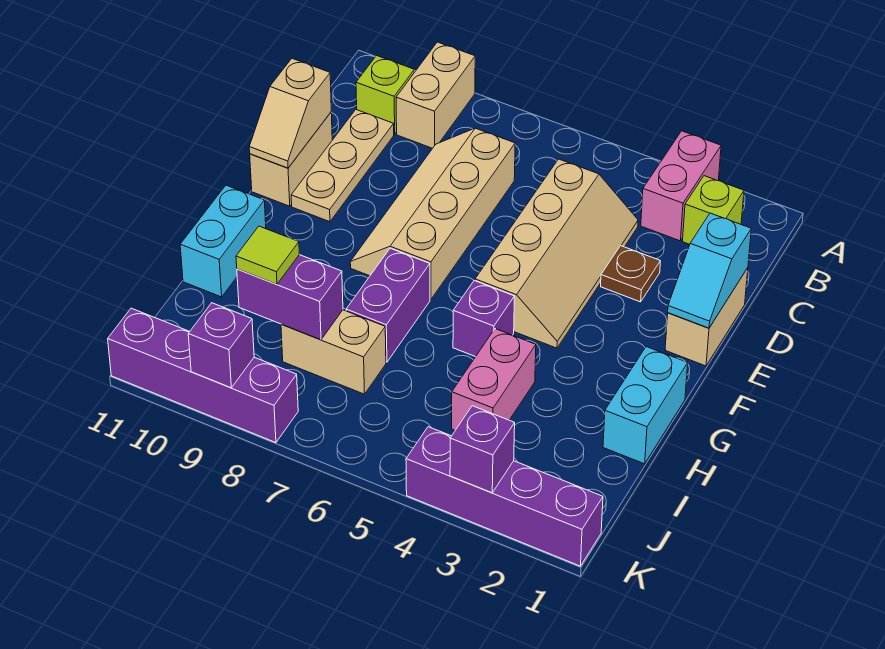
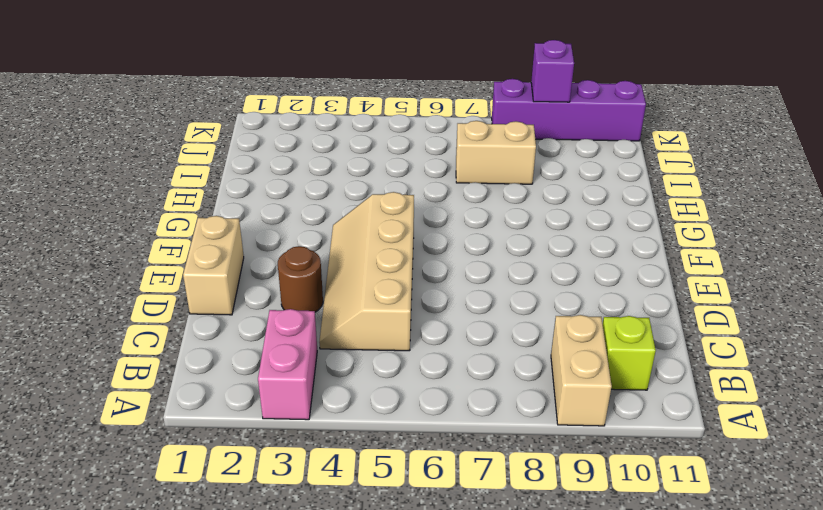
brown 1x1 round brick [278,246,323,312] -> brown 1x1 plate [601,246,660,302]
none -> lime 1x1 brick [683,176,744,244]
none -> tan 2x4 slope [350,128,515,299]
none -> tan 1x3 plate [291,109,394,222]

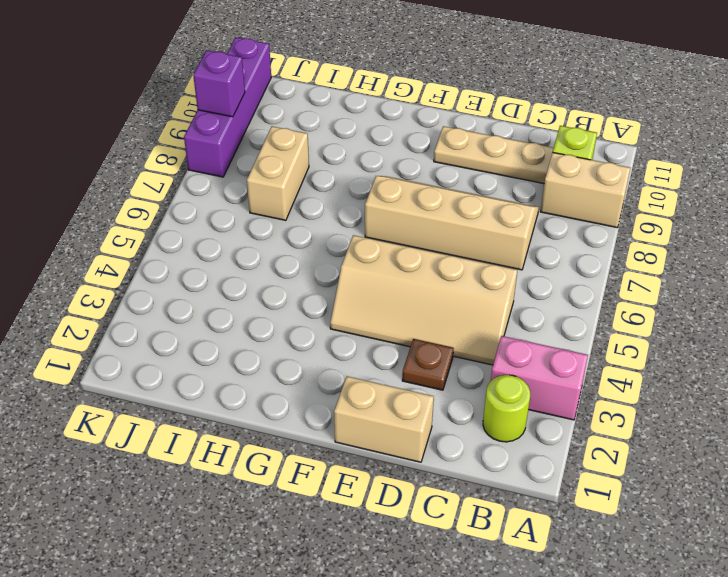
lime 1x1 round brick [483,375,530,442] -> lime 1x1 brick [683,176,744,244]
none -> tan 1x2 brick [250,113,332,206]
none -> cyan 1x2 brick [603,347,688,464]
none -> purple 1x1 brick [453,281,515,357]

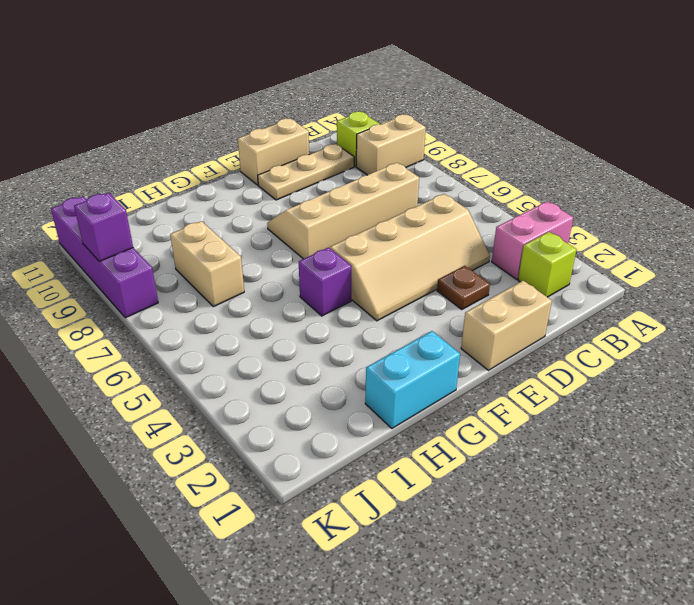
none -> purple 1x2 brick [346,248,430,362]
none -> cyan 1x2 brick [180,185,266,297]
none -> pink 1x2 brick [452,329,536,430]

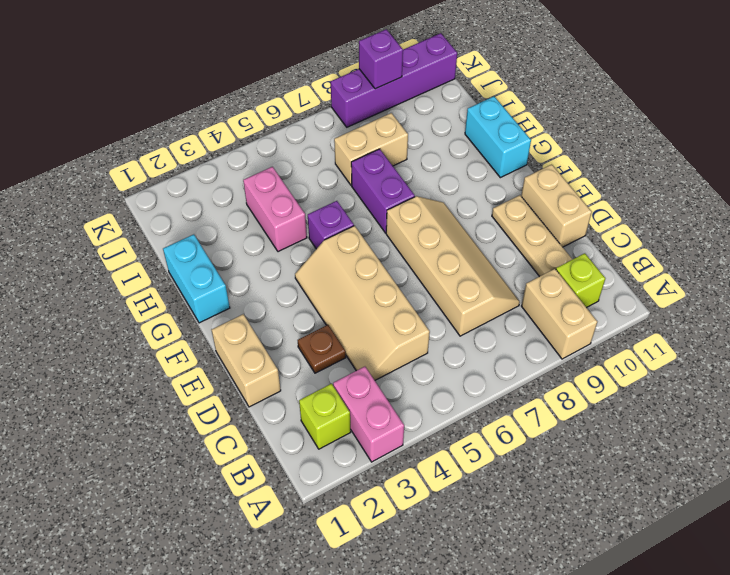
none -> purple 1x4 brick [406,427,603,566]
none -> cyan 1x2 slope [668,213,751,328]
none -> tan 1x2 slope [249,59,331,168]

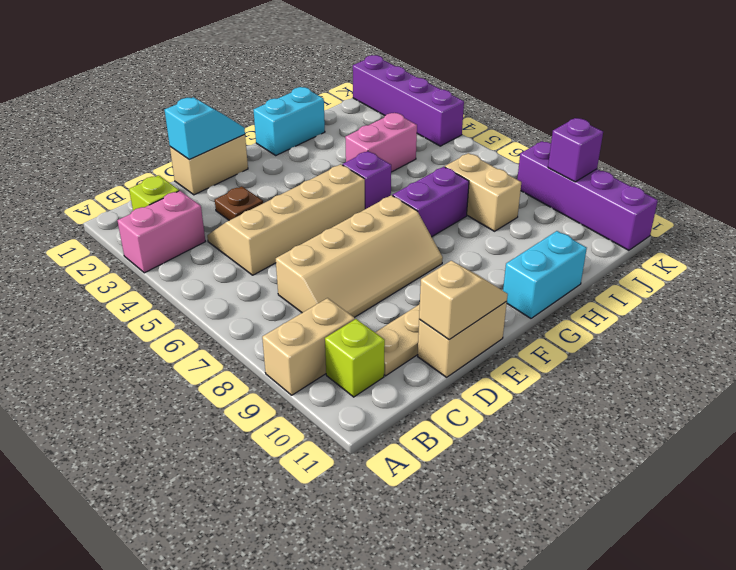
none -> purple 1x2 brick [237,255,343,340]
none -> purple 1x1 brick [450,406,515,493]
none -> lime 1x1 tile [236,226,299,284]

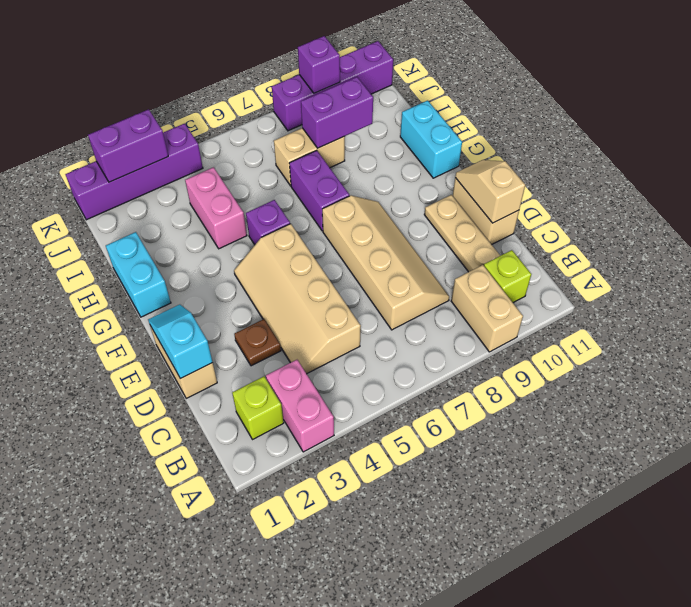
purple 1x2 brick [88,109,168,182] -> purple 1x1 brick [450,406,515,493]
none -> lime 1x1 tile [236,226,299,284]

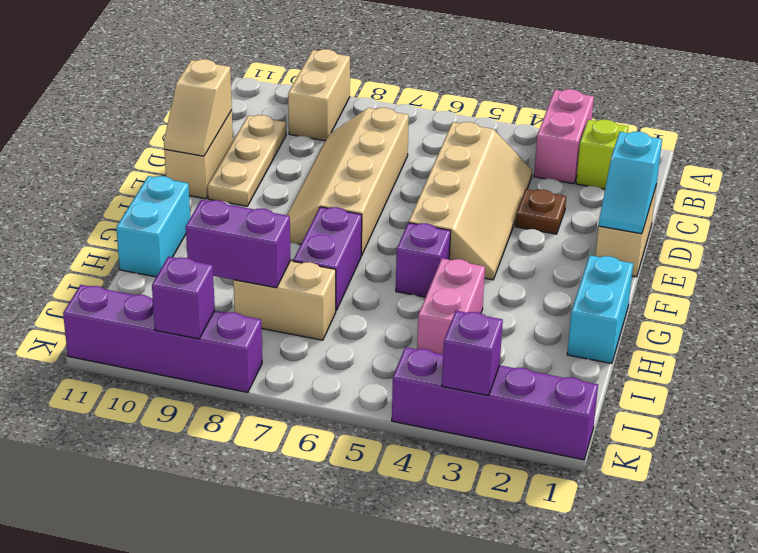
none -> lime 1x1 brick [356,56,414,134]
none -> lime 1x1 tile [236,226,299,284]

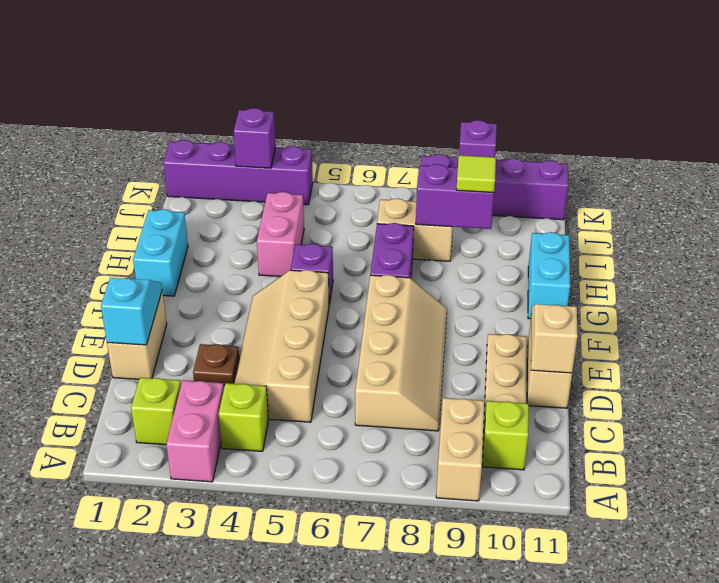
lime 1x1 brick [219,383,269,451] -> none

